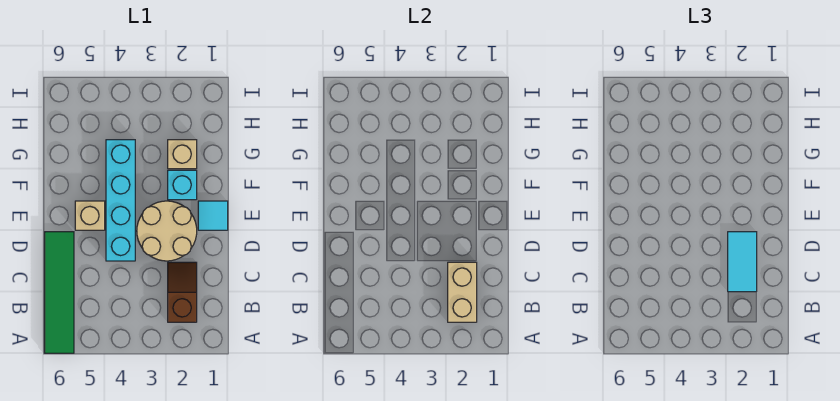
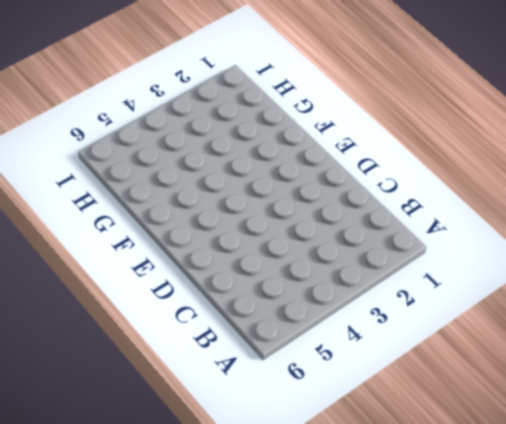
none -> green 1x4 tile [45,232,74,353]
none -> brown 1x2 slope [168,262,197,322]

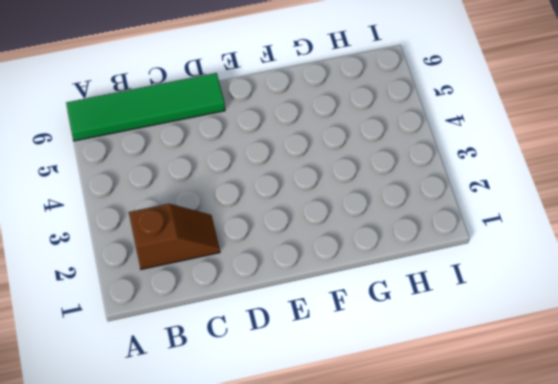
none -> tan 2x2 round brick [137,201,197,261]
none -> cyan 1x4 brick [106,140,135,261]

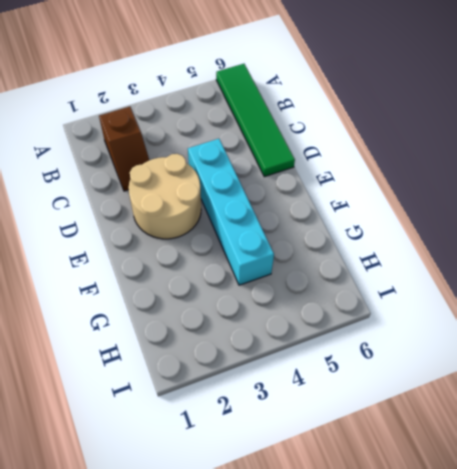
none -> cyan 1x1 tile [198,201,228,230]
none -> tan 1x1 brick [75,201,105,230]

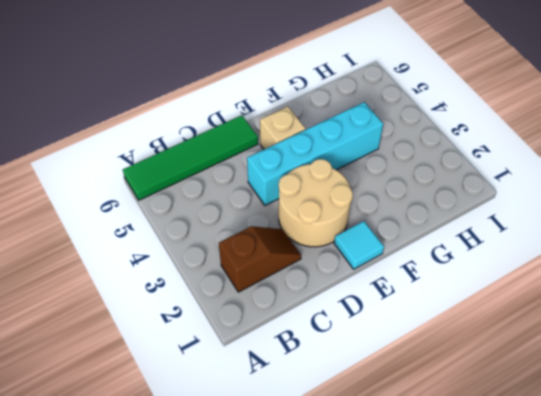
none -> cyan 1x1 brick [168,170,197,200]
none -> tan 1x1 brick [168,140,197,169]

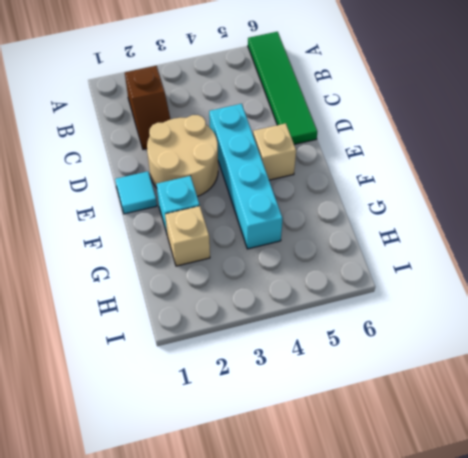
none -> tan 1x2 brick [448,262,477,322]
none -> cyan 1x2 tile [728,232,757,292]

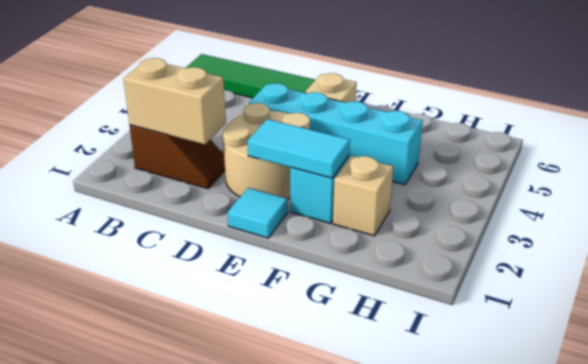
cyan 1x2 tile [247,119,350,178] -> cyan 1x2 tile moved to [728,232,757,292]

